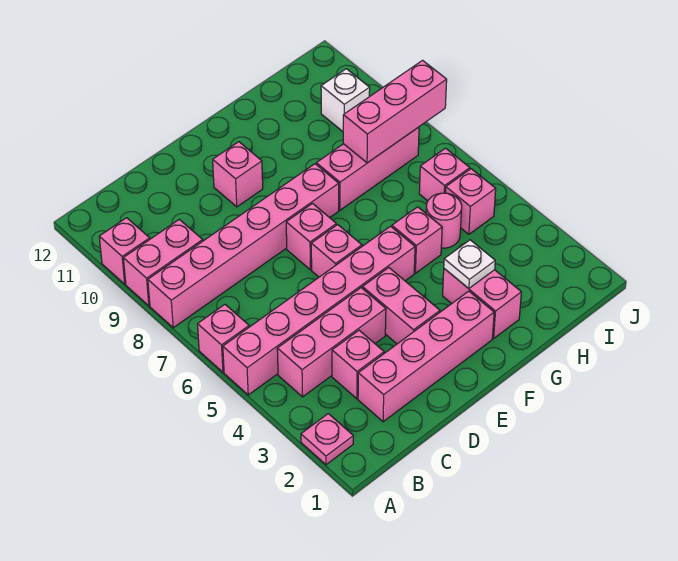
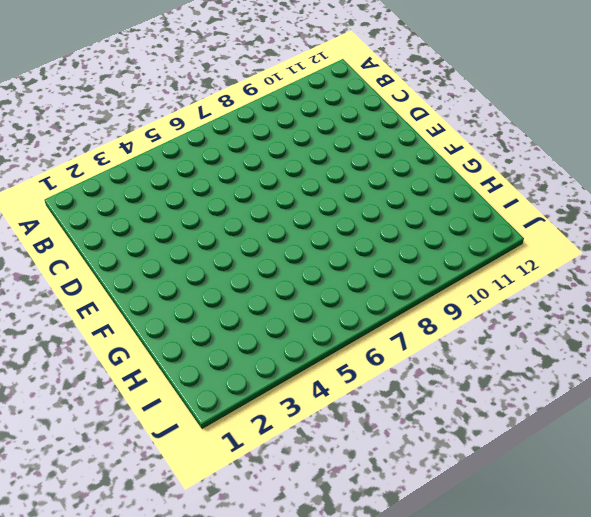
none -> pink 1x1 plate [301,414,353,465]
none -> pink 1x6 brick [223,226,415,395]
none -> pink 1x1 brick [198,305,249,372]

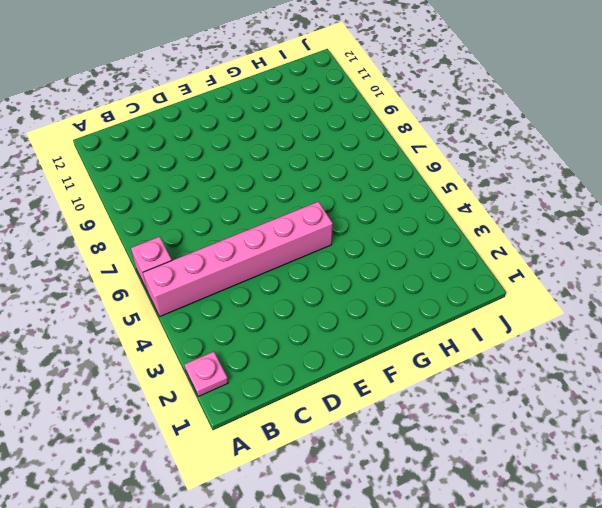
none -> pink 1x6 brick [148,164,339,328]
none -> pink 1x2 brick [123,219,203,306]
none -> pink 1x1 brick [99,218,150,284]

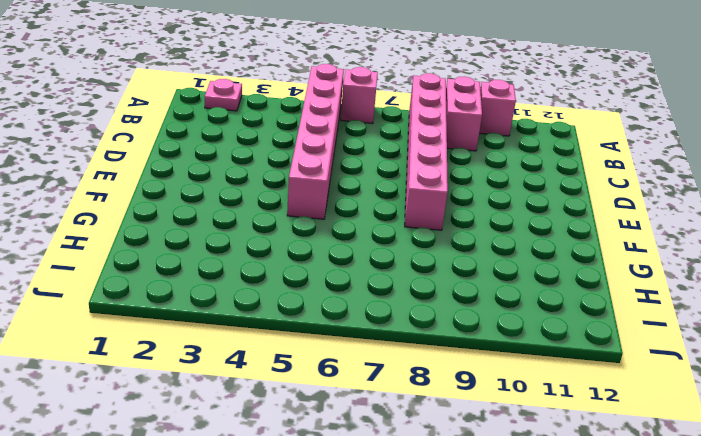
none -> pink 1x3 brick [277,288,386,397]
none -> pink 1x4 brick [358,291,494,422]
none -> pink 1x1 brick [332,330,384,399]

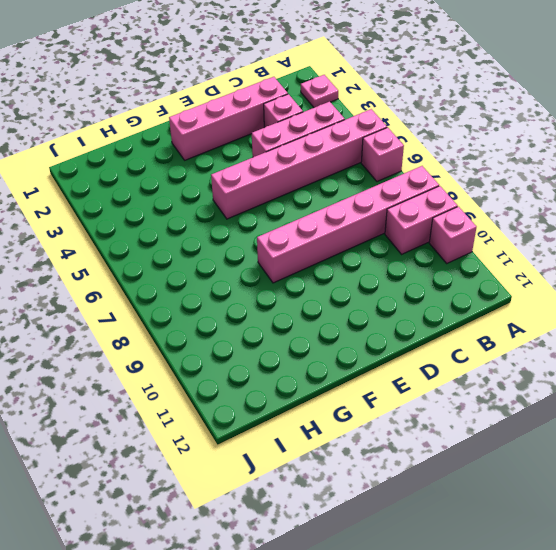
none -> pink 1x2 brick [362,268,440,344]
none -> pink 1x1 brick [311,225,362,277]
none -> pink 1x1 brick [286,204,336,270]

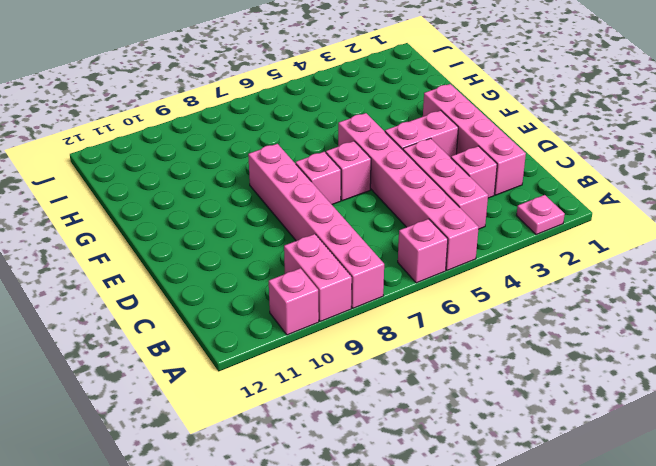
none -> pink 1x1 brick [213,142,263,207]
none -> pink 1x2 brick [443,269,521,338]
none -> pink 1x1 brick [392,207,442,273]

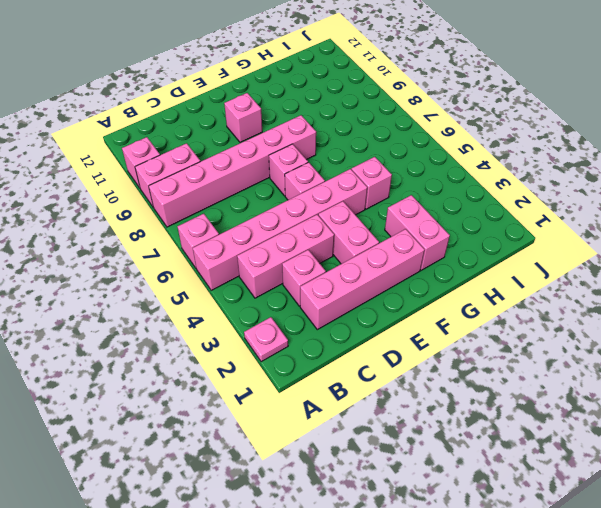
none -> pink 1x3 brick [316,127,419,210]
none -> pink 1x1 round brick [426,193,462,248]
none -> pink 1x1 brick [446,169,496,234]

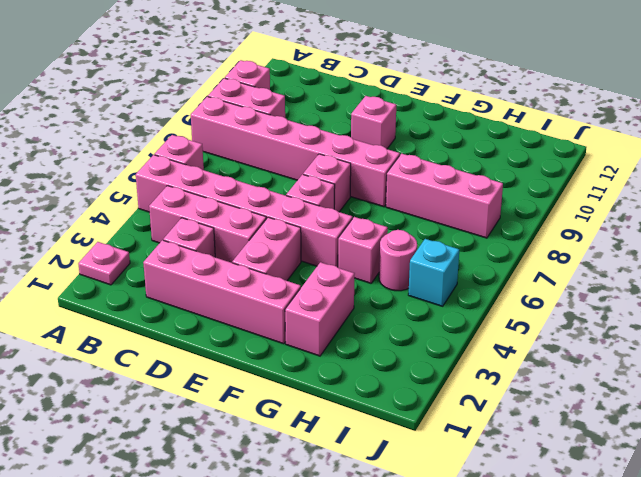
cyan 1x1 brick [408,239,459,306] -> pink 1x1 brick [446,169,496,234]
none -> pink 1x1 brick [419,148,470,201]
none -> white 1x1 brick [321,69,370,131]
none -> white 1x1 plate [444,240,495,288]

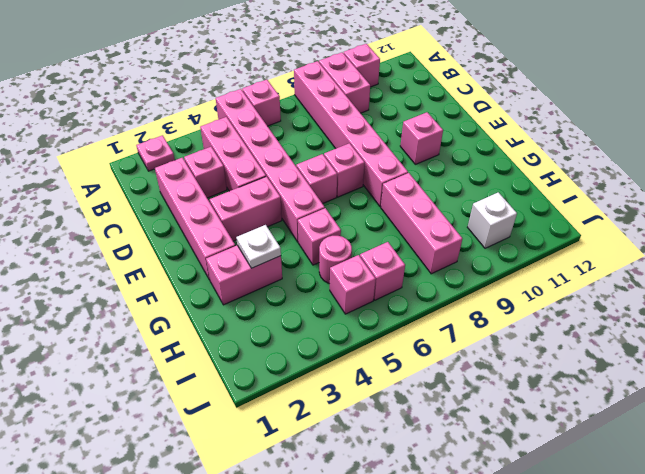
none -> pink 1x3 brick [343,60,447,163]

